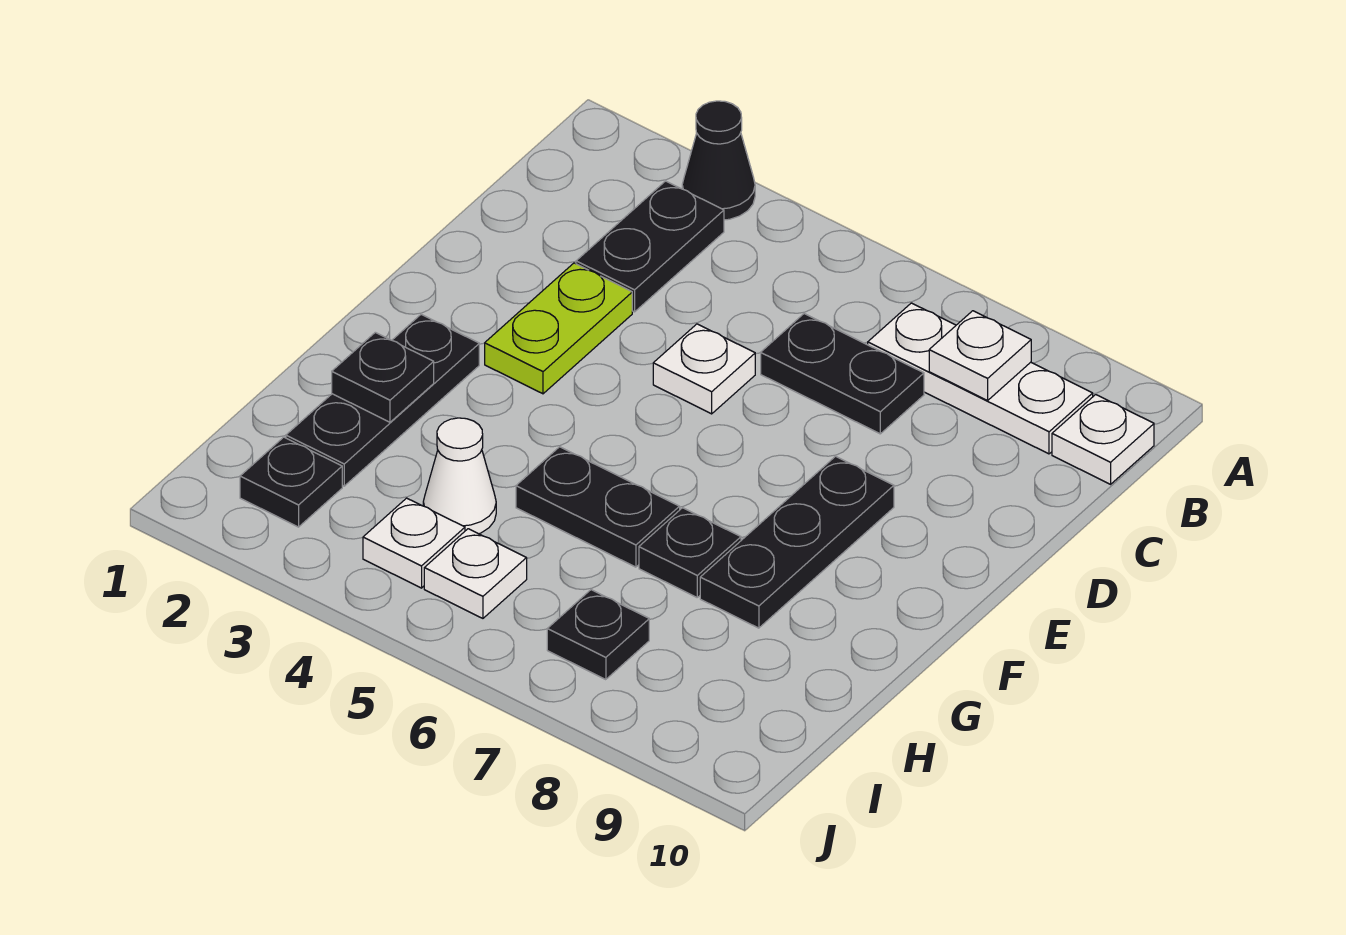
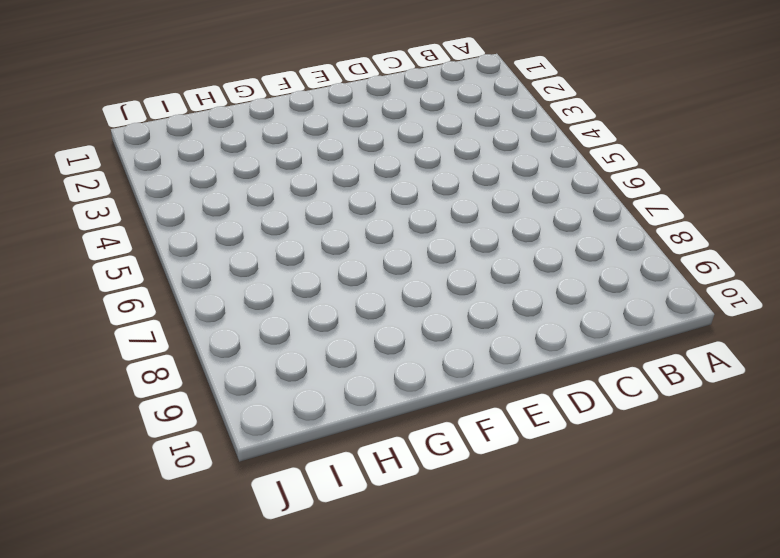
none -> black 1x1 cone [682,101,755,220]
none -> black 1x2 plate [576,181,724,312]
none -> white 1x3 plate [868,303,1093,454]

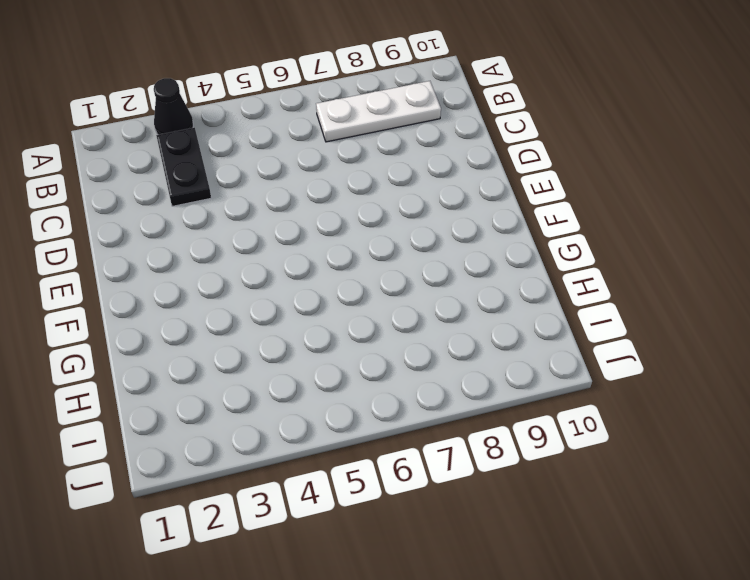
none -> white 1x1 plate [1052,395,1154,484]
none -> black 1x2 plate [761,314,924,434]
none -> lime 1x2 plate [485,263,632,394]

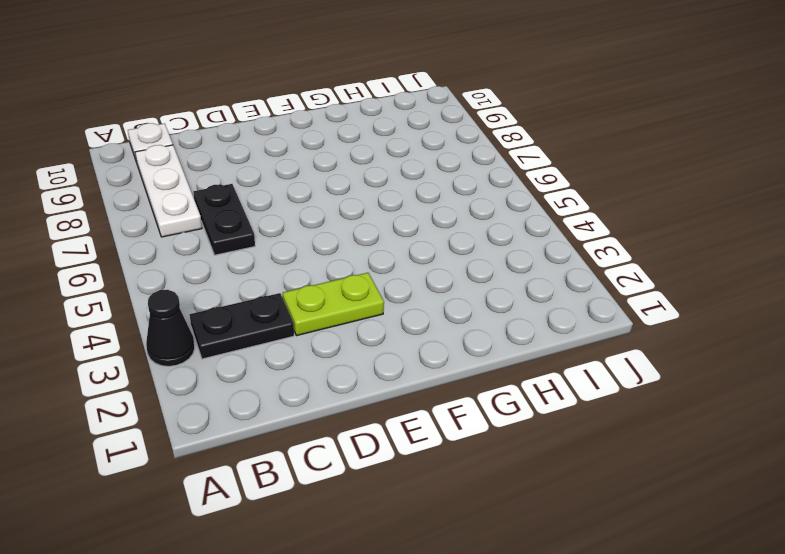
none -> white 1x1 plate [653,324,755,414]
none -> black 1x3 plate [700,456,894,628]
none -> black 1x3 plate [286,315,479,486]

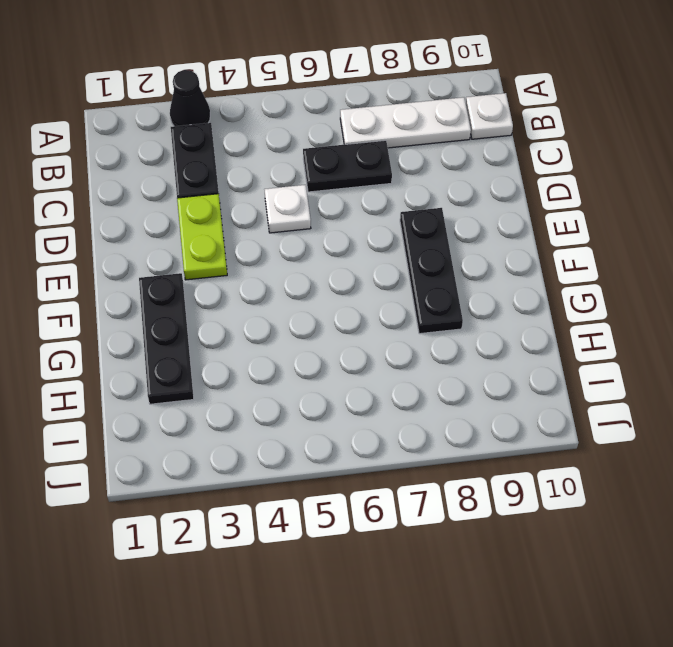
none -> black 1x2 plate [516,447,680,567]
none -> black 1x1 plate [639,508,741,597]
none -> white 1x1 cone [423,418,496,534]

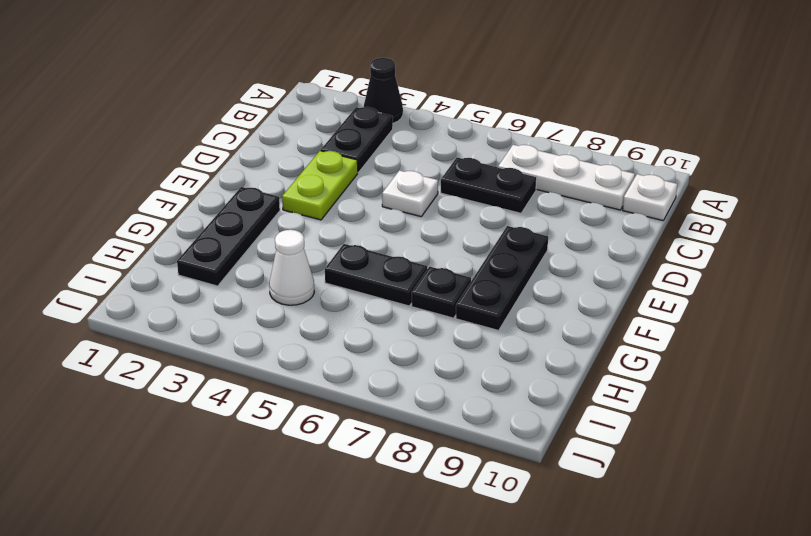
none -> black 1x1 plate [240,437,342,527]
none -> white 1x1 plate [363,498,465,588]
none -> white 1x1 plate [424,529,527,618]

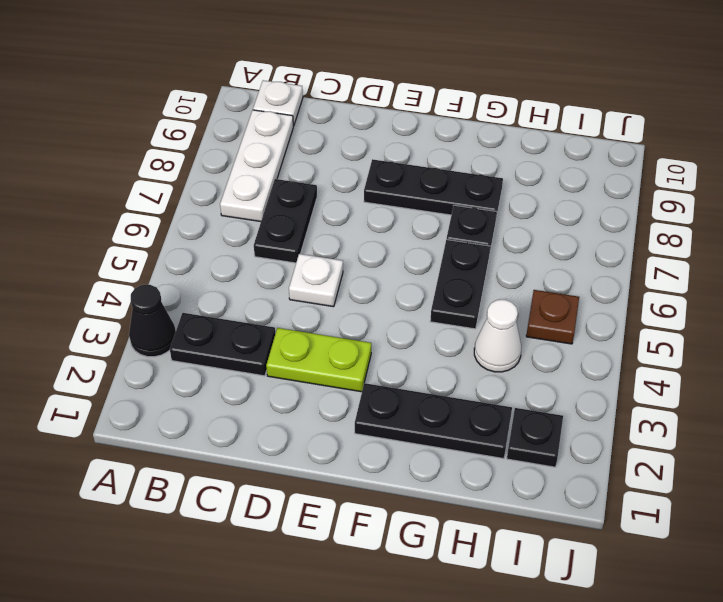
brown 1x1 plate [526,290,579,344] -> white 1x1 plate [424,529,527,618]
none -> white 1x1 plate [363,498,465,588]
none -> black 1x1 plate [547,590,649,680]
none -> white 1x1 plate [929,311,1031,400]

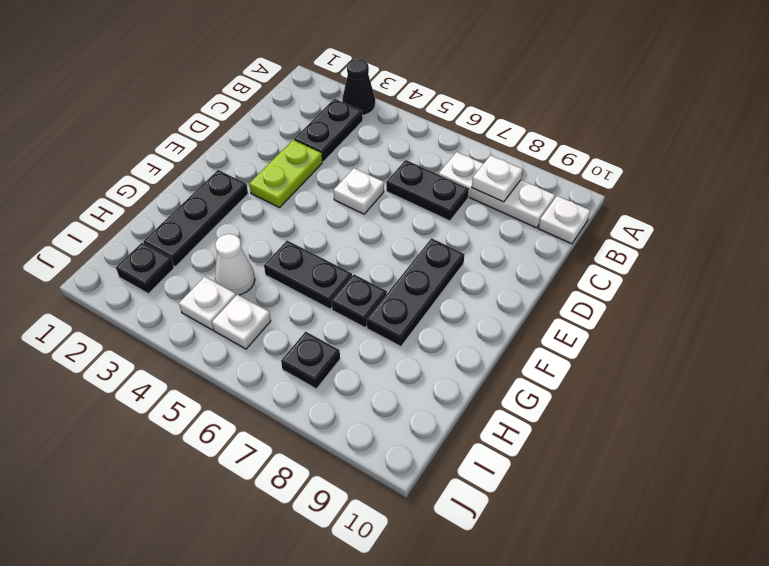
none -> black 1x1 plate [332,332,434,422]

